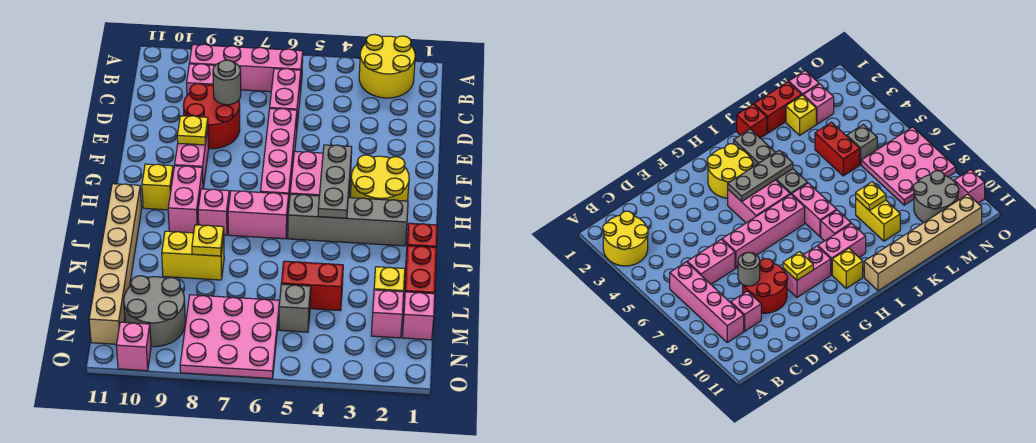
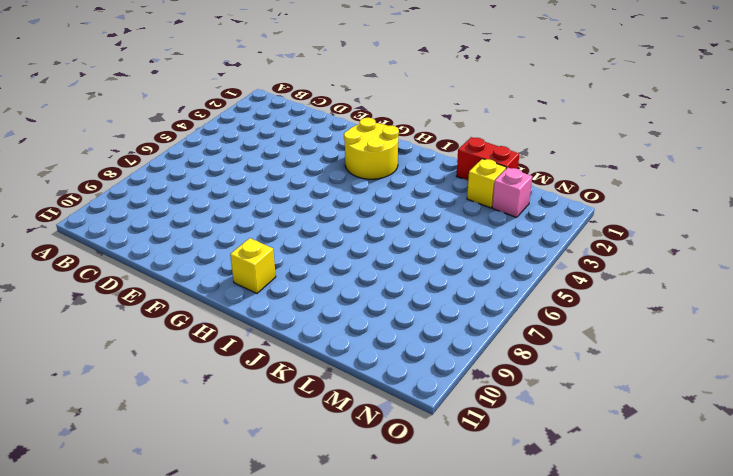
none -> yellow 2x2 round brick [359,34,415,98]
none -> pink 1x4 brick [189,44,303,93]
none -> pink 1x2 brick [270,69,301,124]
none -> pink 1x1 brick [187,64,215,95]

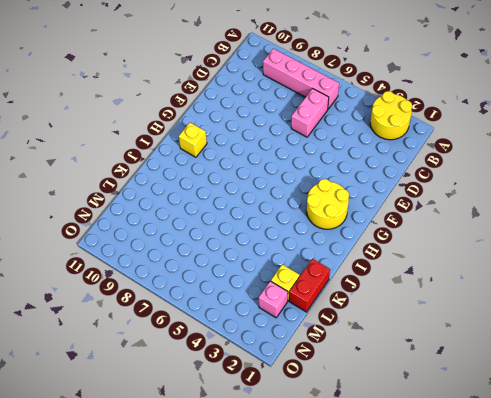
none -> pink 1x1 brick [187,64,215,95]
none -> red 2x2 round brick [183,84,240,149]
none -> pink 1x4 brick [260,109,297,210]
none -> pink 1x2 brick [175,129,209,188]

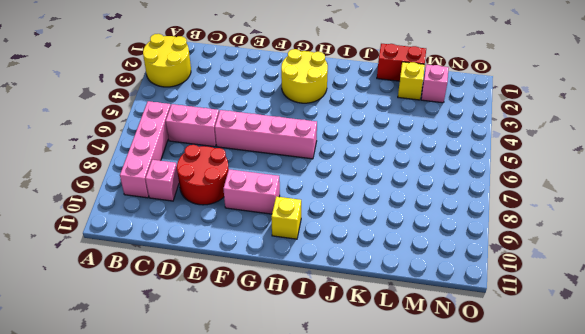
none -> pink 2x2 brick [290,151,351,198]
none -> pink 1x2 brick [168,166,203,233]
none -> grey 1x4 brick [288,194,408,246]
none -> pink 1x2 brick [228,191,289,239]

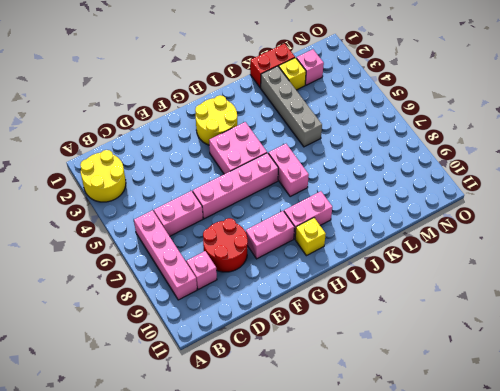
grey 1x4 brick [261,66,322,147] -> grey 1x4 brick moved to [288,194,408,246]
none -> pink 1x1 brick [198,189,229,235]
none -> tan 1x6 brick [89,184,142,344]
none -> red 1x1 brick [406,223,437,257]
none -> yellow 1x2 brick [162,231,224,280]

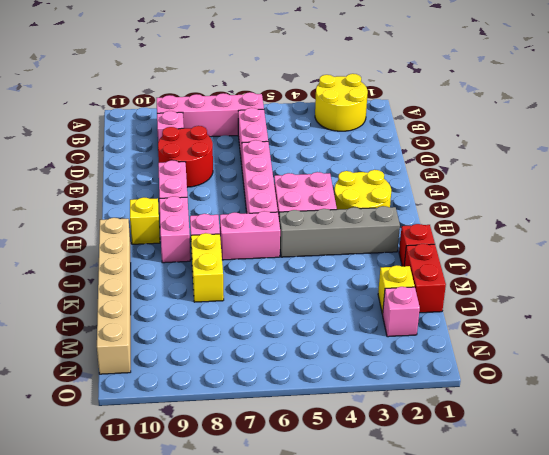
yellow 1x2 brick [191,233,224,302] -> yellow 1x2 brick turned to [162,231,224,280]
none -> red 1x2 brick [281,261,343,311]
none -> pink 1x1 brick [402,292,435,340]
none -> grey 1x1 brick [279,284,311,332]
none -> pink 3x3 plate [180,295,280,379]

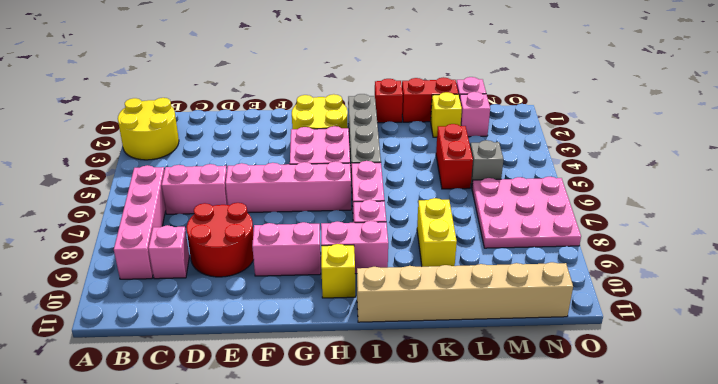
none -> grey 2x2 round brick [124,276,185,347]
none -> pink 1x1 brick [116,322,151,371]
none -> grey 1x1 round brick [213,60,241,105]
none -> yellow 1x1 plate [177,116,208,145]

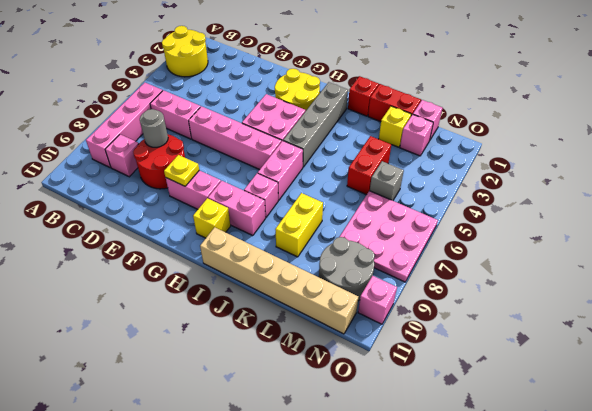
none -> grey 1x3 plate [318,145,352,218]
none -> yellow 1x1 plate [192,225,224,256]

